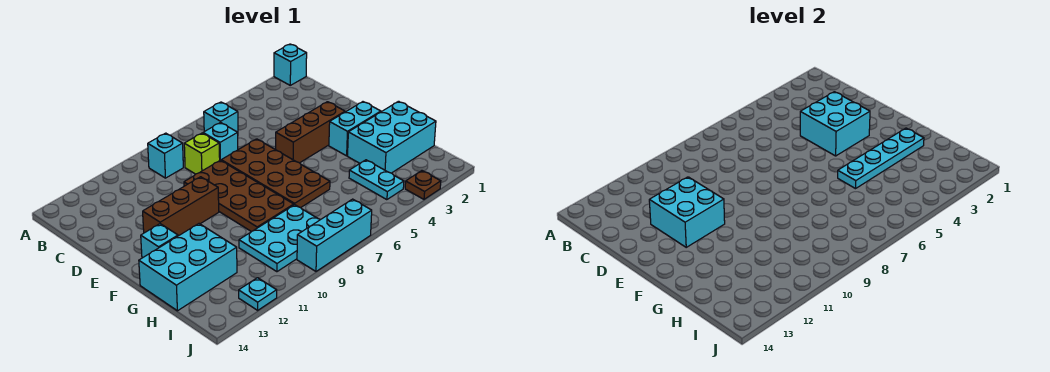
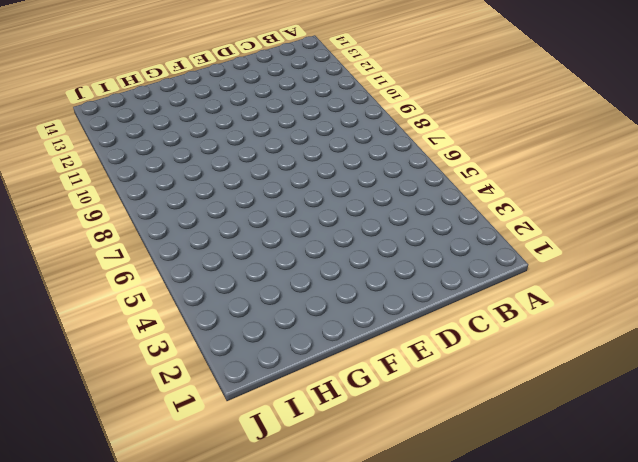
none -> cyan 1x1 brick [274,44,307,85]
none -> cyan 1x1 brick [204,102,238,133]
none -> cyan 1x1 brick [148,133,183,178]

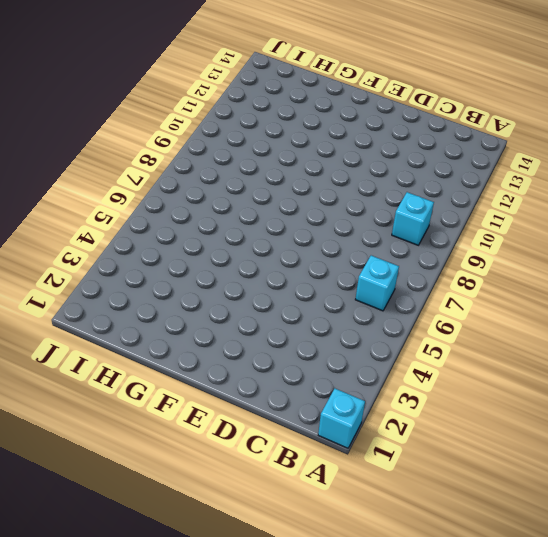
none -> cyan 1x1 brick [203,122,238,160]
none -> lime 1x1 brick [184,133,220,174]
none -> brown 2x4 plate [221,139,330,208]

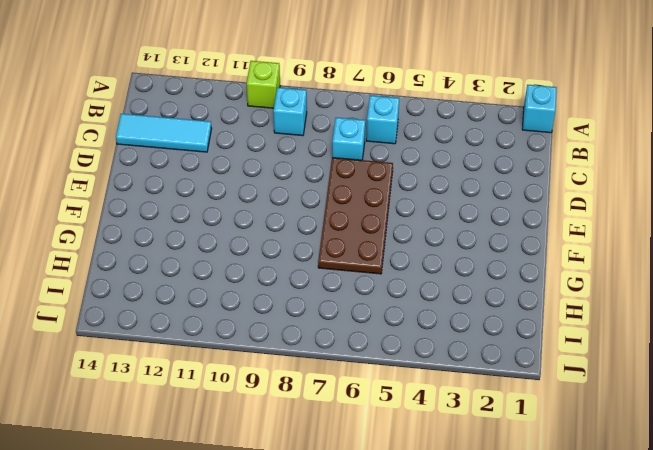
lime 1x1 brick [247,61,280,108] -> lime 1x1 brick moved to [184,133,220,174]
cyan 1x3 tile [116,114,212,152] -> none
none -> brown 2x4 plate [184,160,294,232]
none -> brown 1x3 brick [276,102,345,163]
none -> brown 1x3 brick [143,177,219,236]

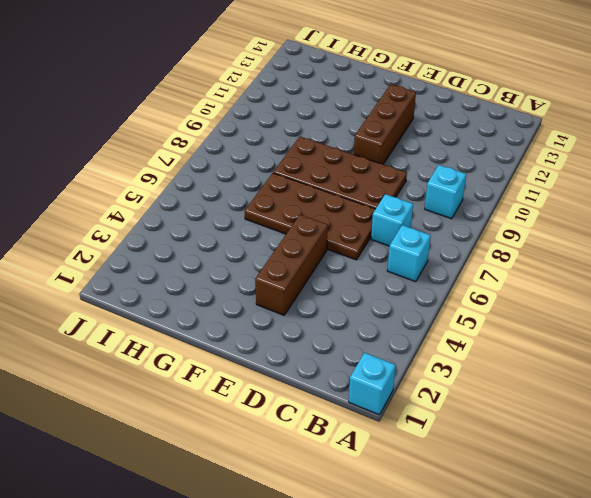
none -> lime 1x1 brick [184,133,220,174]
none -> cyan 1x2 brick [329,102,381,156]
none -> cyan 1x1 brick [141,224,178,258]

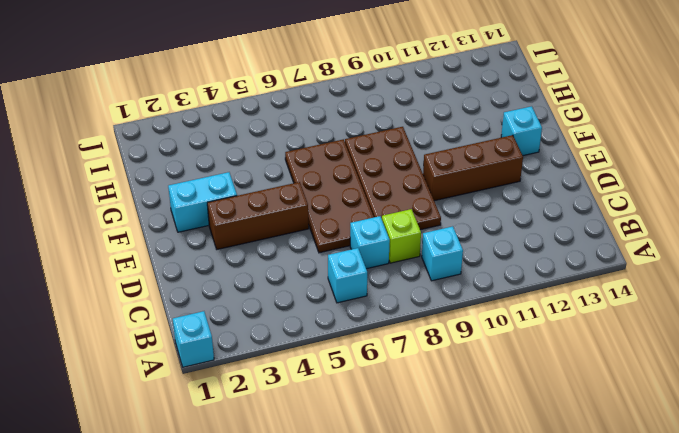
none -> cyan 2x3 brick [348,101,436,173]
none -> cyan 2x3 brick [139,224,237,311]
none -> cyan 1x2 plate [349,160,404,200]

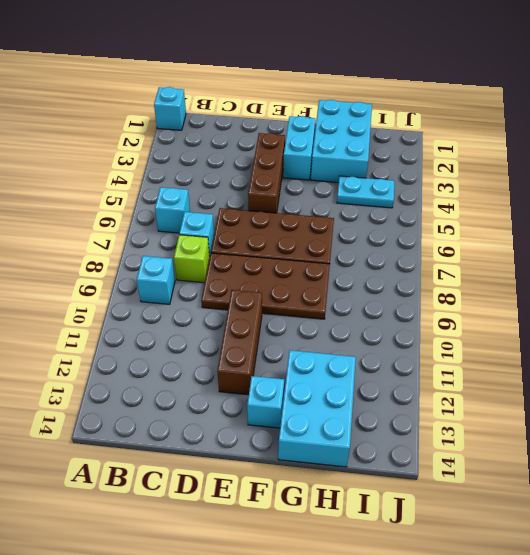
none -> cyan 2x3 plate [239,205,320,272]
none -> brown 1x1 plate [405,171,441,199]
none -> cyan 1x3 brick [297,199,372,271]

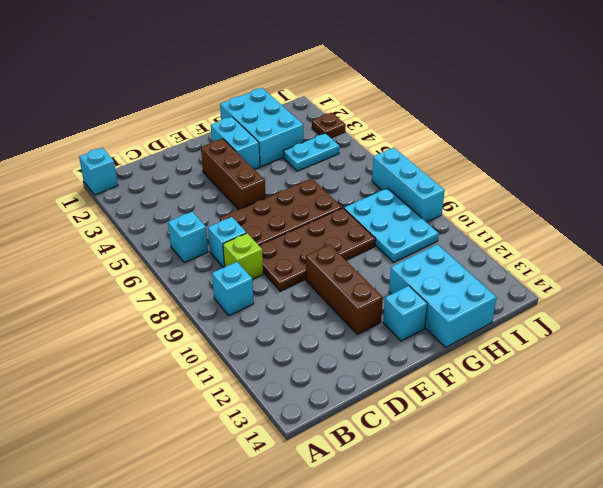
none -> cyan 1x1 plate [239,278,277,310]
none -> cyan 2x2 brick [800,92,870,156]
none -> cyan 2x2 brick [649,177,725,247]

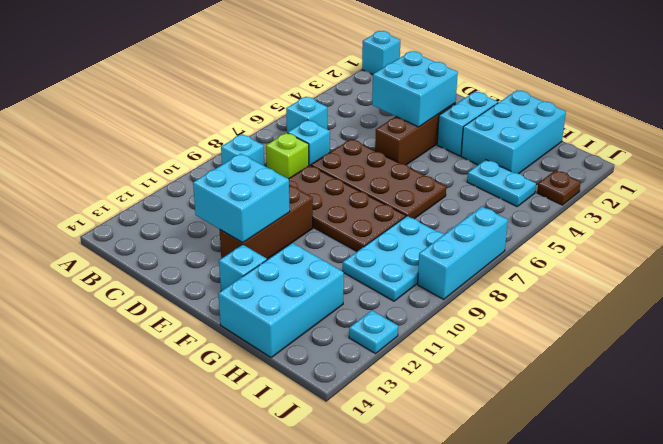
none -> cyan 1x4 plate [838,128,924,189]

